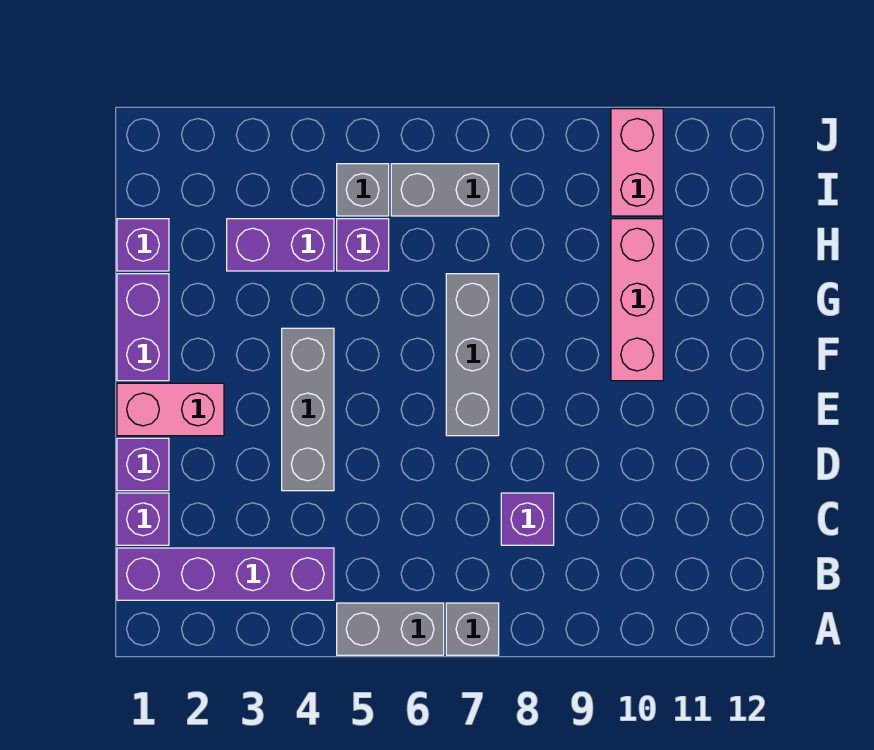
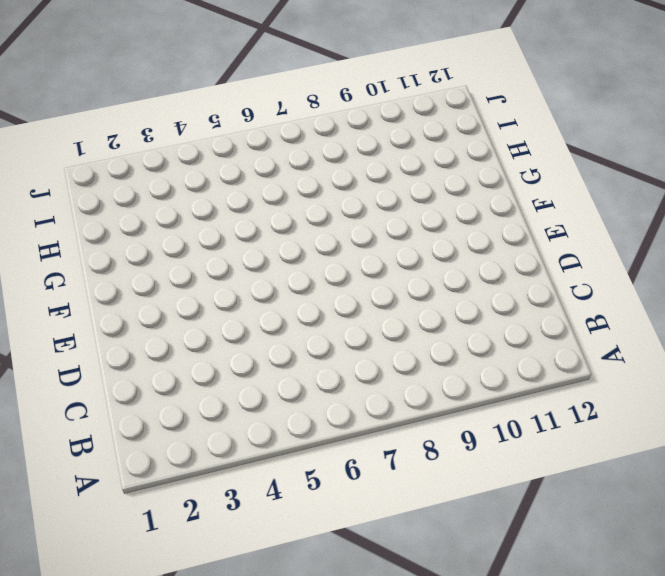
none -> grey 1x2 brick [337,603,444,655]
none -> grey 1x1 brick [446,603,499,655]
none -> purple 1x4 brick [117,548,334,600]

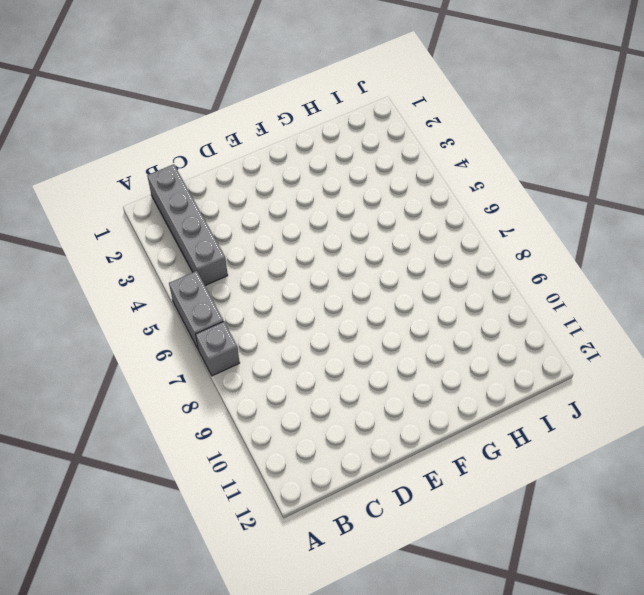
grey 1x4 brick [147,164,228,285] -> purple 1x4 brick [117,548,334,600]
none -> purple 1x1 brick [117,493,169,545]
none -> purple 1x1 brick [501,493,554,545]
none -> purple 1x1 brick [117,438,169,491]

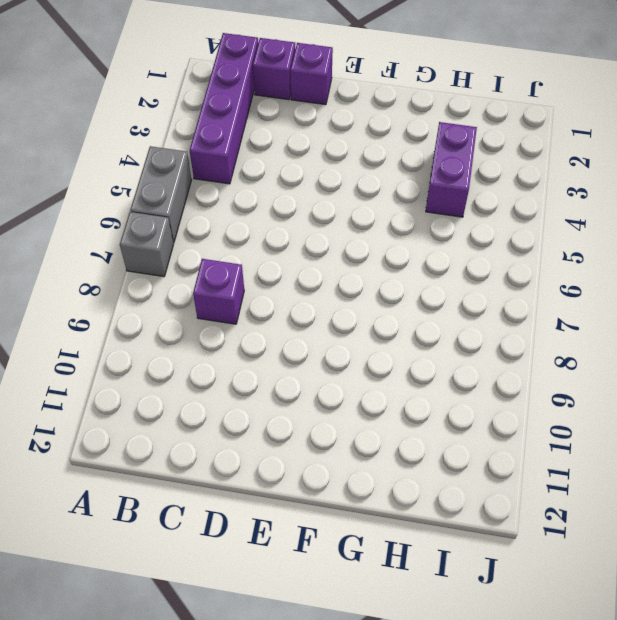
none -> grey 1x3 brick [282,328,334,491]
none -> pink 1x2 brick [117,383,224,436]
none -> grey 1x3 brick [446,274,499,436]

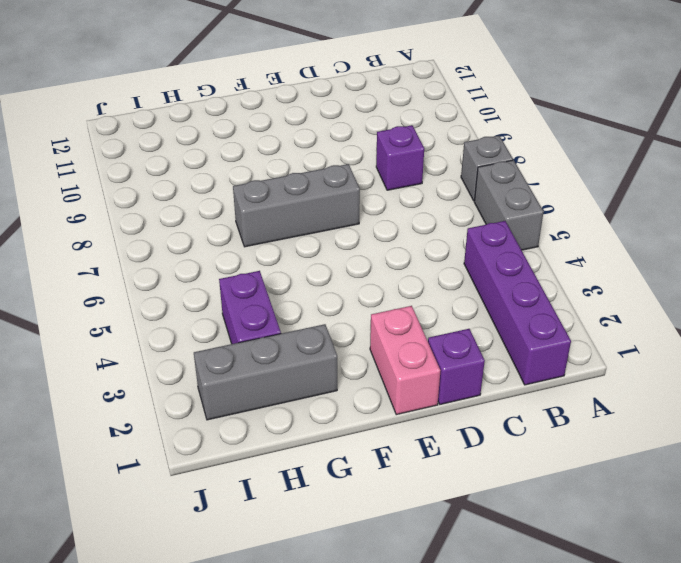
grey 1x3 brick [194,324,337,420] -> grey 1x3 brick moved to [282,328,334,491]
none -> purple 1x1 brick [117,493,169,545]
none -> purple 1x2 brick [117,274,169,381]
none -> pink 1x3 brick [611,219,663,381]

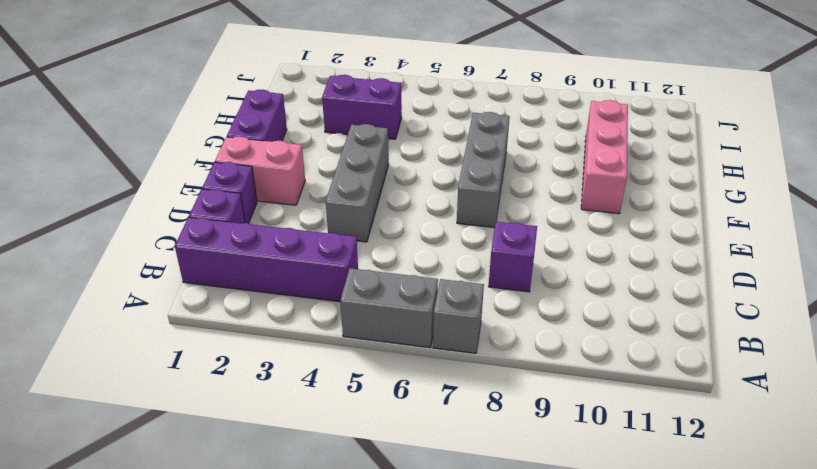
none -> purple 1x1 brick [117,219,169,271]
none -> purple 1x1 brick [337,219,389,271]
none -> grey 1x1 brick [337,164,389,216]

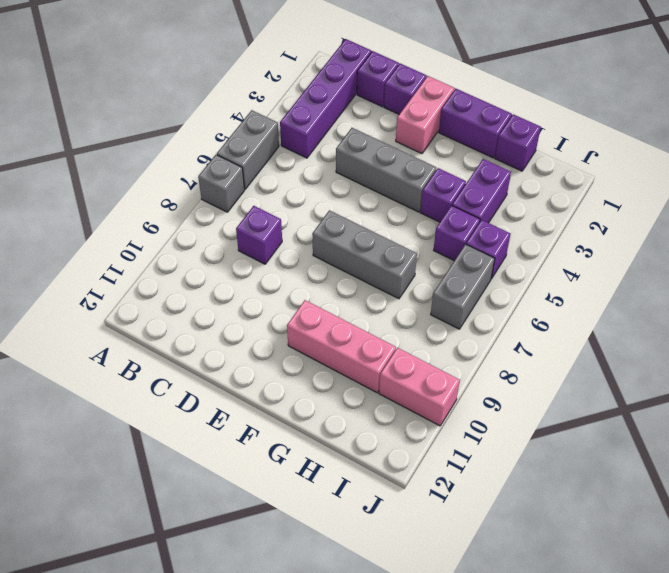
purple 1x1 brick [420,168,466,222] -> none
purple 1x1 brick [466,220,511,279] -> grey 1x1 brick [337,164,389,216]

